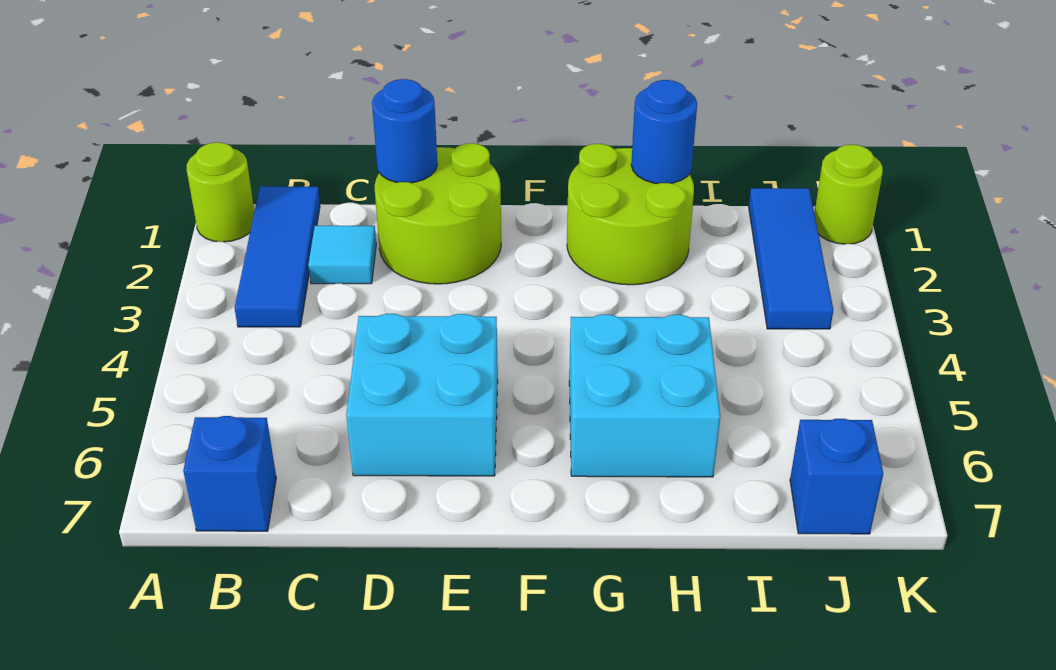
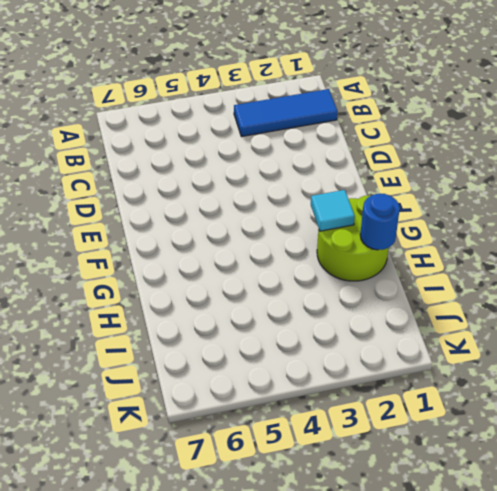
cyan 1x1 tile [311,190,355,231] -> cyan 1x1 tile moved to [308,226,376,284]
none -> lime 1x1 round brick [187,142,254,242]
none -> blue 1x1 brick [183,416,276,531]
none -> lime 2x2 round brick [375,143,501,284]

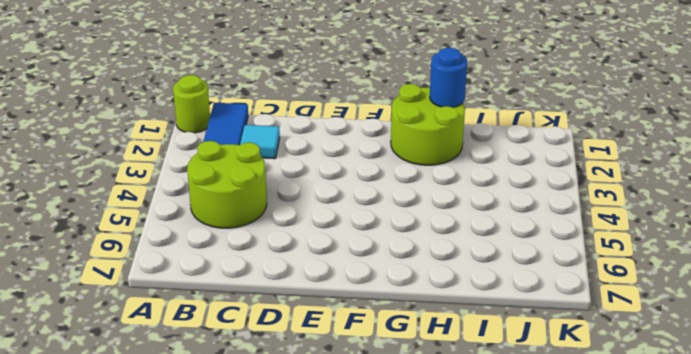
lime 2x2 round brick [187,141,267,228] -> lime 2x2 round brick moved to [375,143,501,284]
none -> blue 1x1 brick [183,416,276,531]
none -> cyan 2x2 brick [346,314,498,476]
none -> cyan 2x2 brick [569,314,720,477]

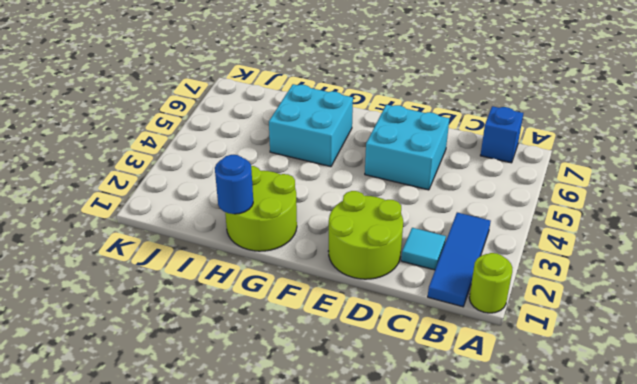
none -> blue 1x3 tile [749,188,833,329]
none -> blue 1x1 brick [790,419,883,534]
none -> lime 1x1 round brick [814,145,883,244]

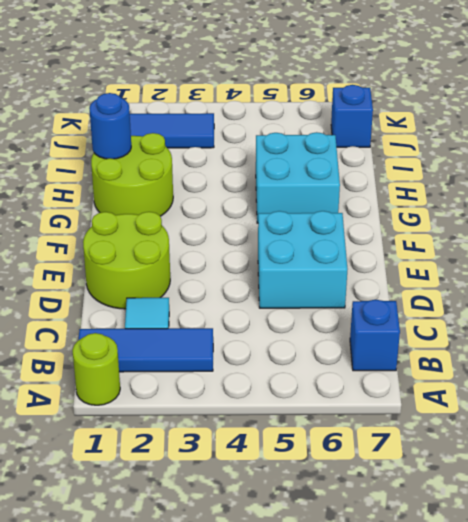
none -> lime 1x1 round brick [814,145,883,244]
none -> blue 1x1 round brick [372,79,437,183]

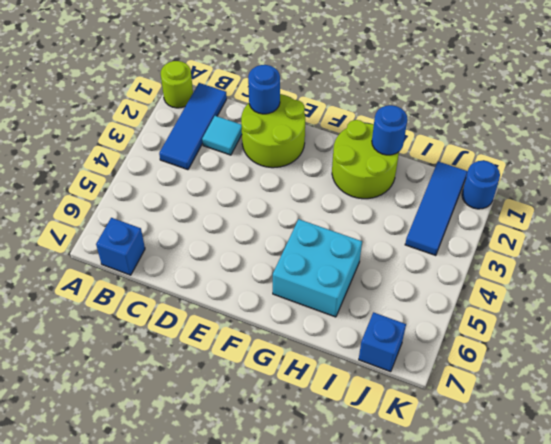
blue 1x1 round brick [462,161,500,209] -> lime 1x1 round brick [814,145,883,244]
none -> cyan 2x2 brick [346,314,498,476]

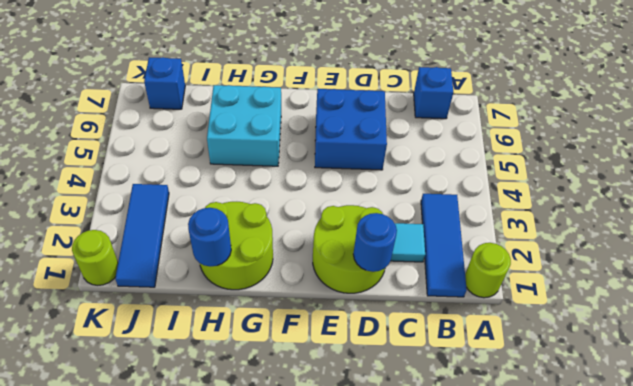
blue 2x2 brick [315,89,387,170] -> cyan 2x2 brick [346,314,498,476]

